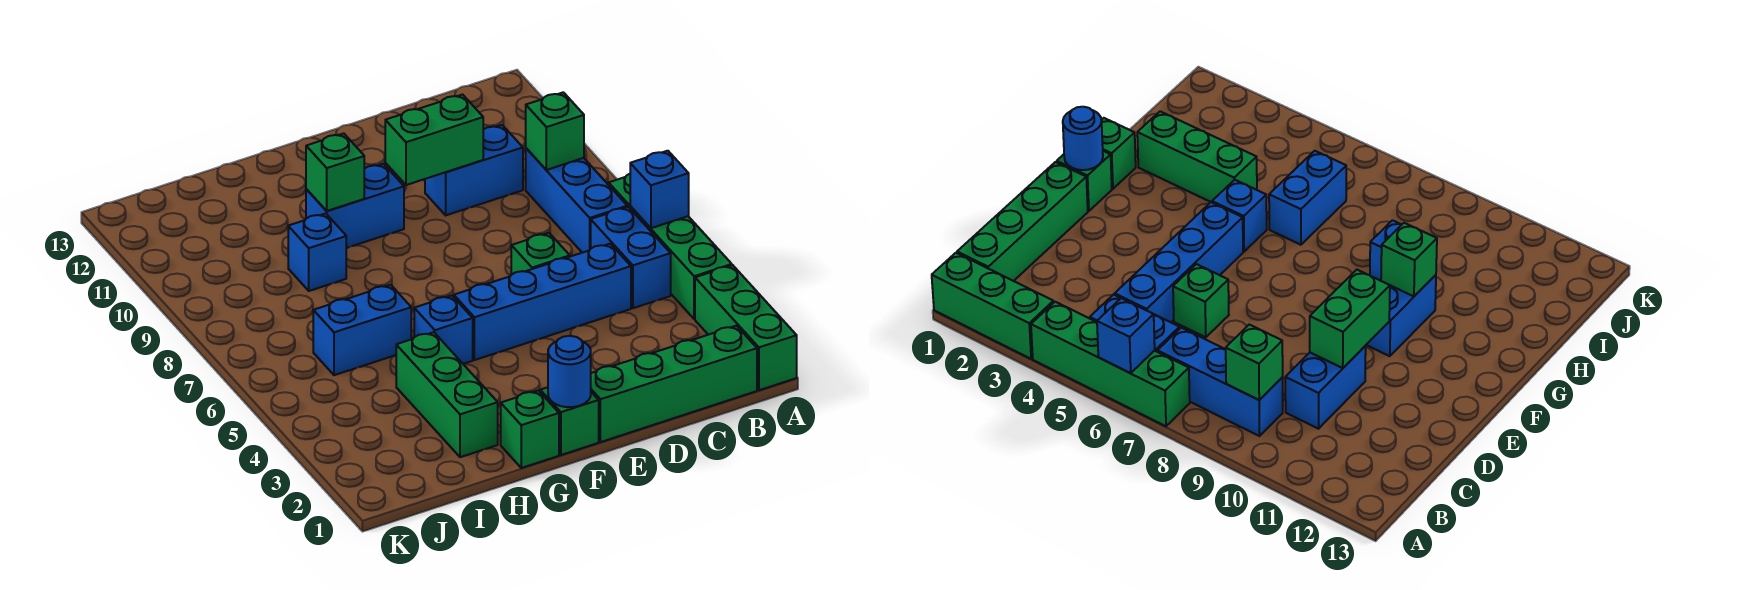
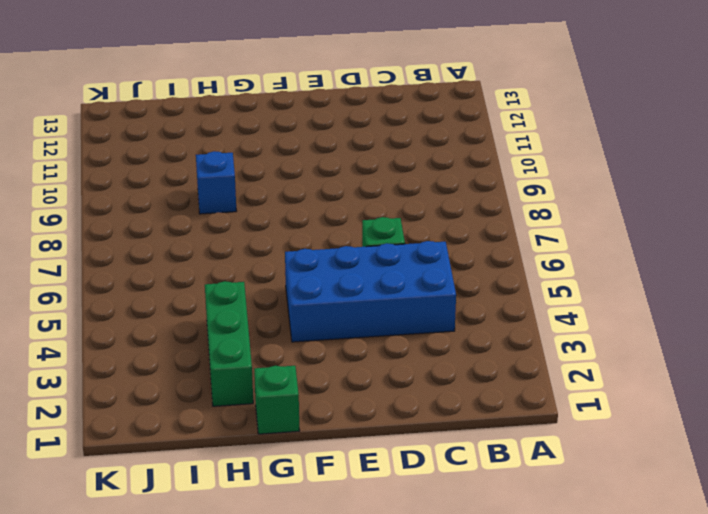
blue 2x4 brick [285,241,456,342] -> blue 1x4 brick [454,244,631,360]
none -> green 1x3 brick [695,265,797,390]
none -> green 1x4 brick [609,174,732,319]
none -> green 1x4 brick [591,326,757,442]

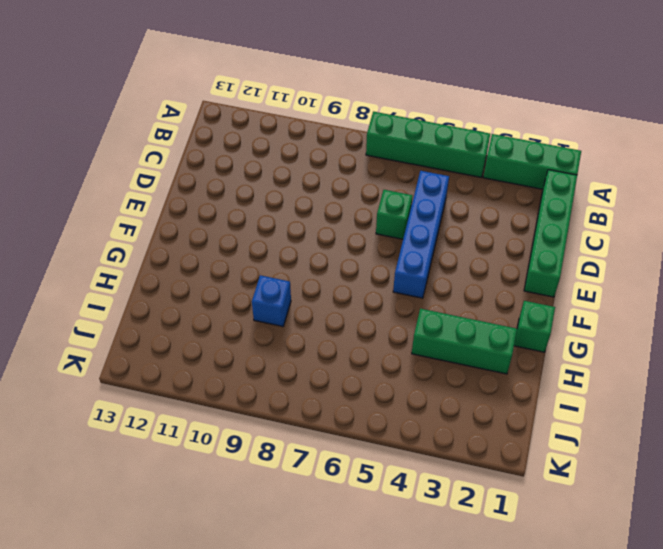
none -> blue 1x2 brick [591,207,671,308]
none -> blue 1x3 brick [526,148,627,253]
none -> blue 1x2 brick [425,125,523,215]

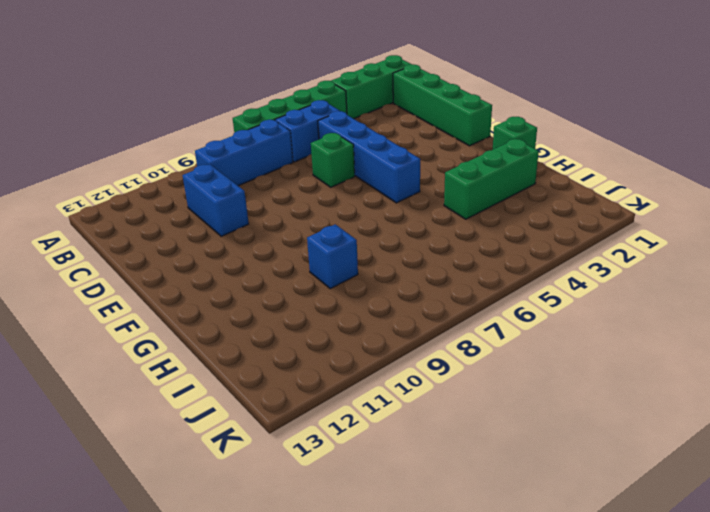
none -> green 1x1 brick [540,387,599,455]
none -> blue 1x2 brick [306,164,404,248]
none -> blue 1x1 brick [414,295,473,364]

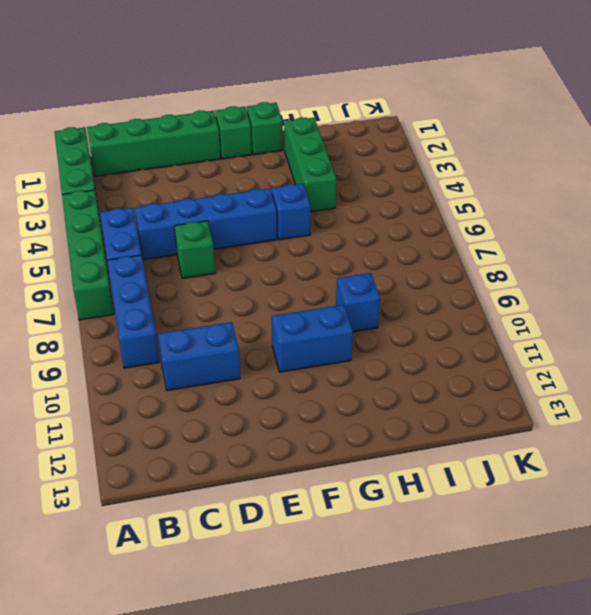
none -> blue 1x2 brick [313,285,411,375]
none -> blue 1x1 brick [630,151,689,228]
none -> green 1x1 brick [526,92,584,170]

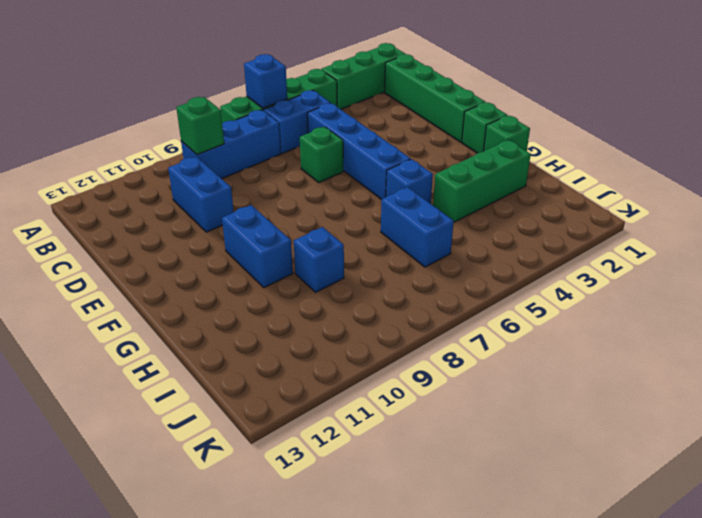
none -> green 1x2 brick [385,95,483,185]
none -> blue 1x1 round brick [548,336,591,407]
none -> green 1x1 brick [306,133,364,211]

